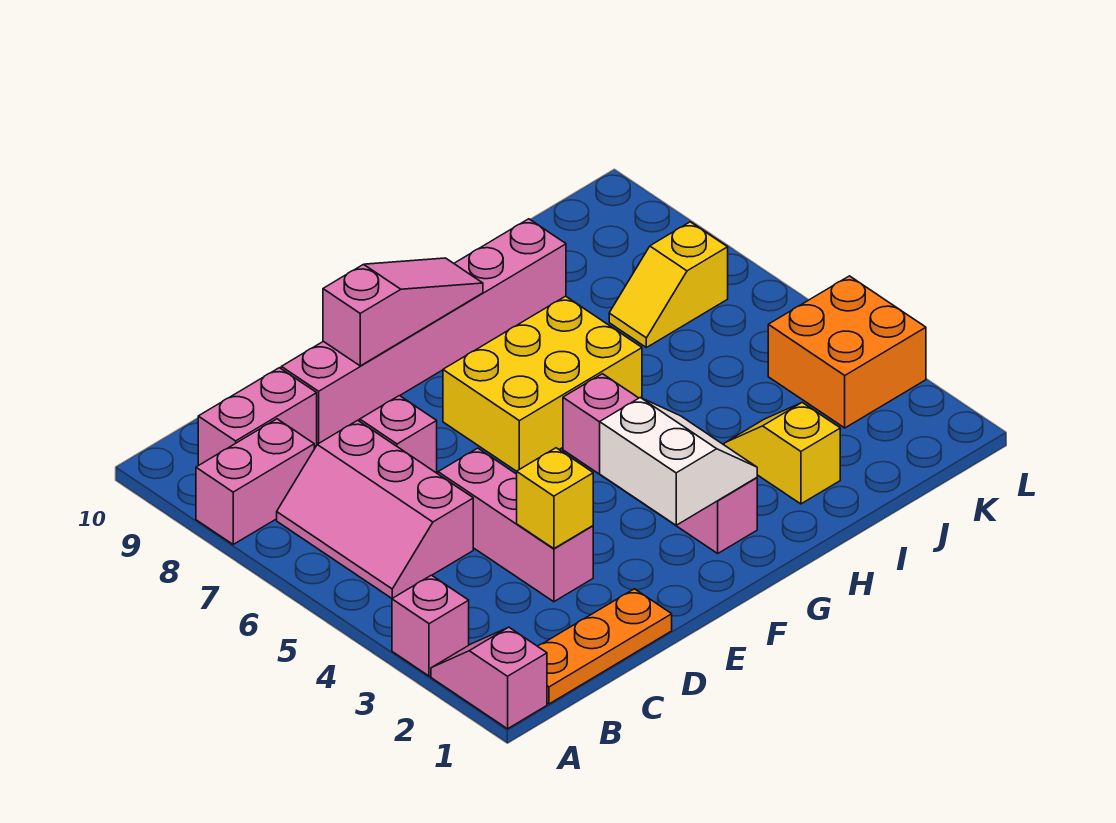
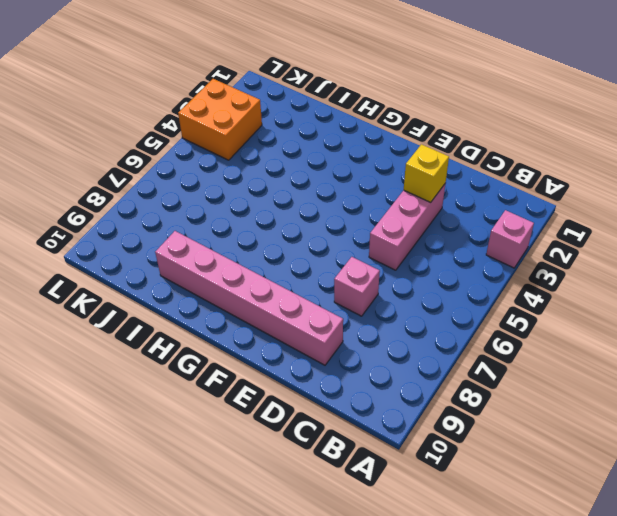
none -> pink 1x2 slope [431,627,547,729]
none -> pink 1x2 brick [196,419,314,544]
none -> orange 1x3 plate [538,589,672,704]

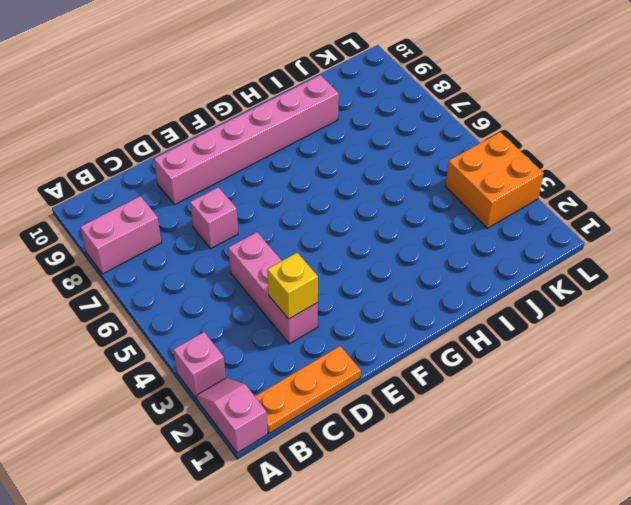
none -> pink 2x3 slope [277,420,473,598]
none -> pink 1x2 brick [198,368,317,465]
none -> yellow 2x3 brick [443,296,642,471]

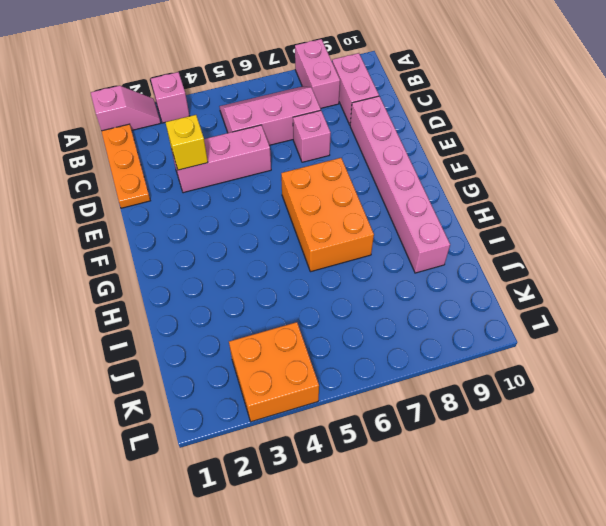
orange 2x3 brick [281,158,374,272] -> yellow 2x3 brick [443,296,642,471]
none -> pink 1x4 brick [563,374,757,553]
none -> yellow 1x2 slope [724,403,840,504]
none -> yellow 1x2 slope [609,222,728,348]

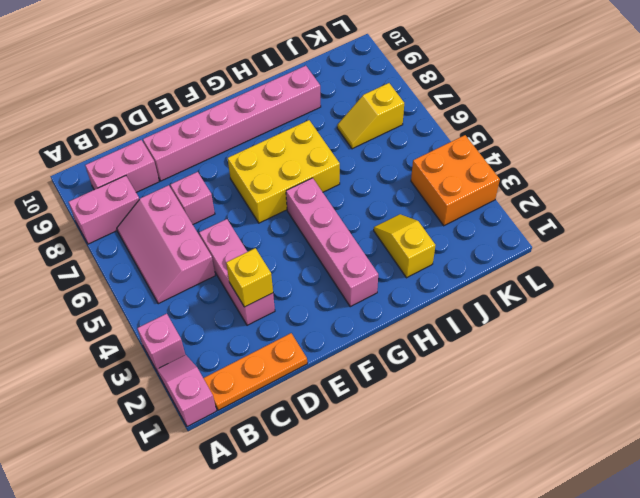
none -> pink 1x3 slope [323,258,483,366]
none -> white 2x2 slope [600,398,757,525]

